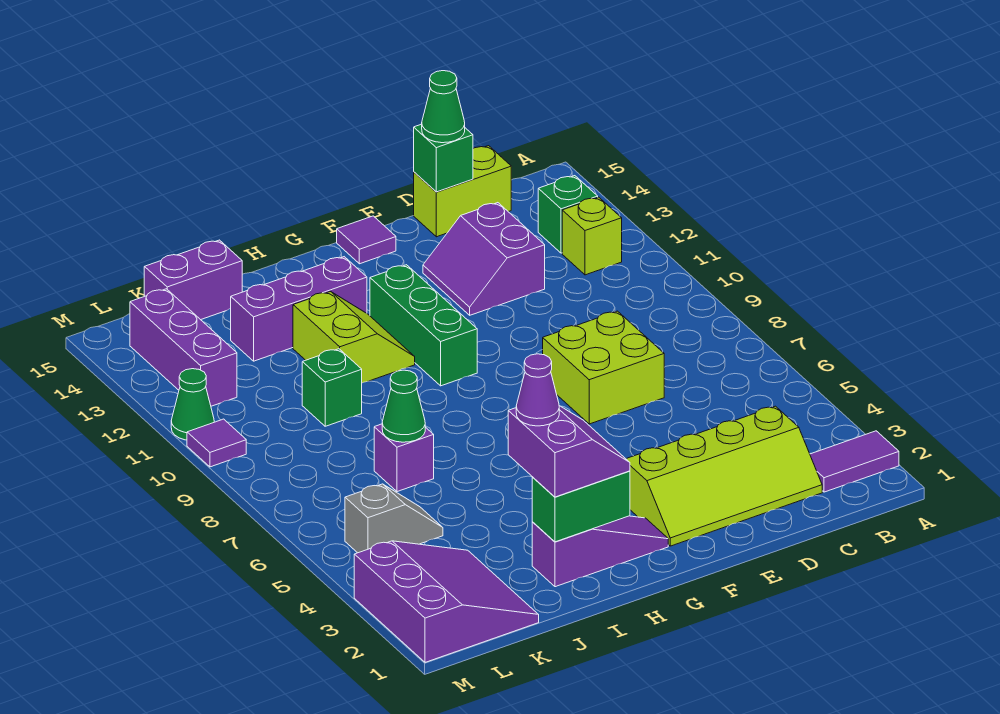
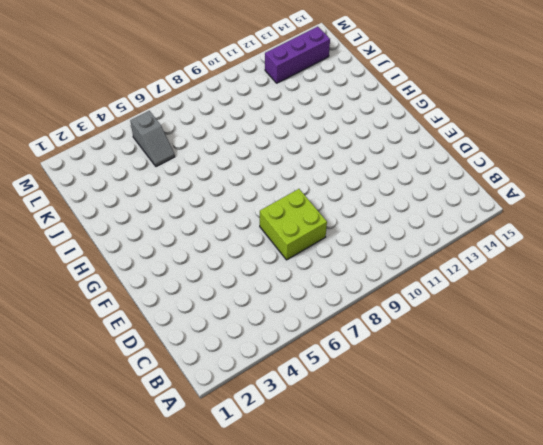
none -> purple 1x2 tile [810,431,899,492]
none -> lime 1x1 brick [562,197,622,275]
none -> green 1x1 brick [538,176,598,253]

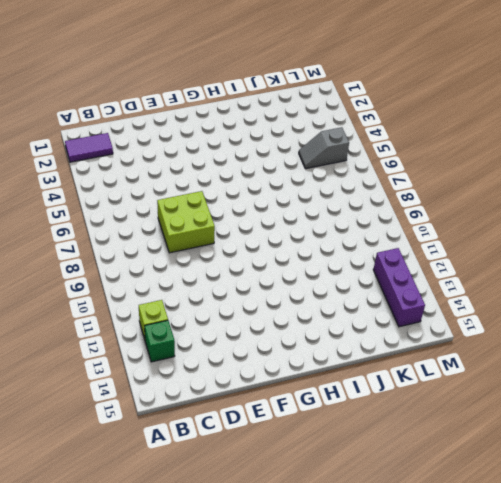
none -> lime 2x4 slope [627,406,822,546]
none -> lime 1x2 brick [414,146,511,237]
none -> purple 2x2 slope [423,203,545,315]

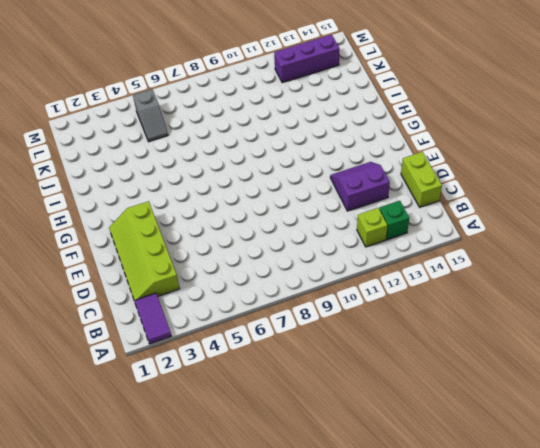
none -> lime 2x2 brick [543,311,664,424]
none -> purple 1x1 tile [337,216,396,264]
none -> purple 1x3 slope [532,516,668,587]

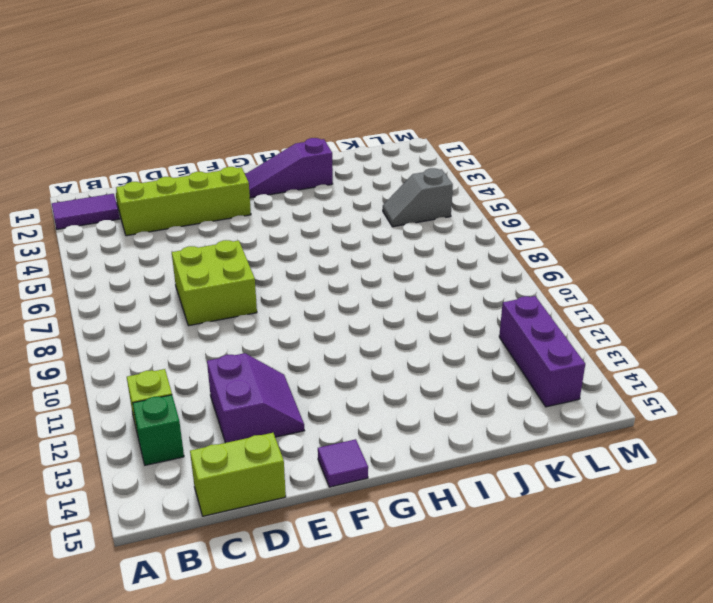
none -> green 1x3 brick [370,265,477,386]
none -> lime 2x2 slope [293,291,415,383]
none -> purple 1x3 brick [231,257,367,361]

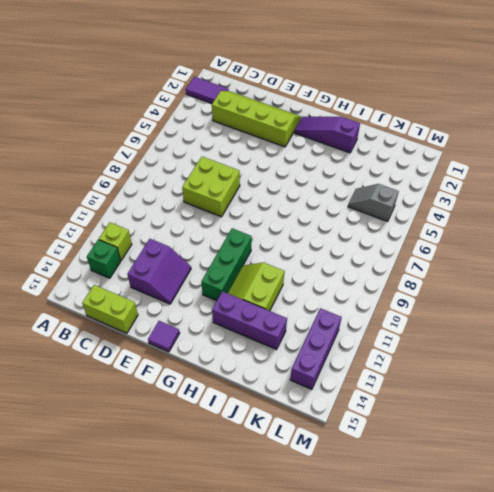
none -> purple 1x1 brick [374,424,434,492]
none -> green 1x1 brick [302,349,362,426]
none -> purple 1x2 brick [144,240,242,320]

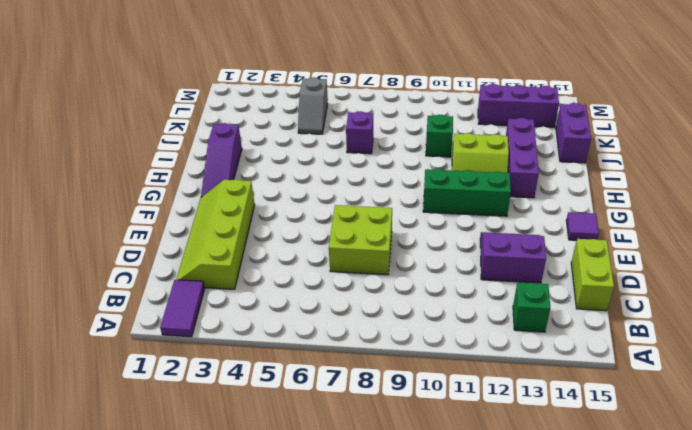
none -> lime 1x1 brick [562,197,622,275]
none -> purple 3x3 slope [354,541,539,662]
none -> purple 1x1 tile [187,419,246,467]

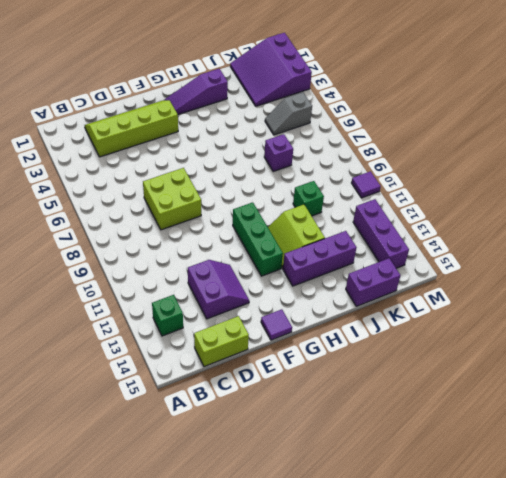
none -> purple 1x2 tile [810,431,899,492]
none -> lime 1x1 brick [562,197,622,275]
none -> green 1x1 cone [171,369,214,440]

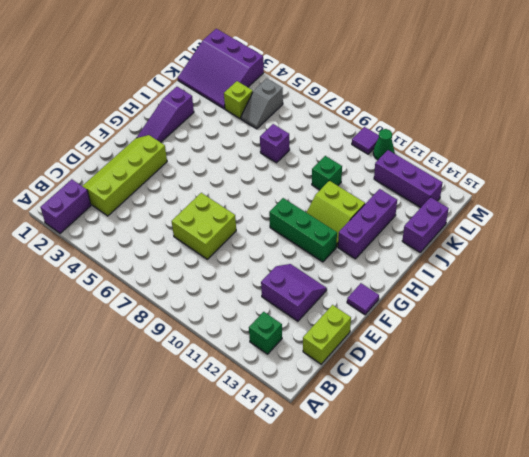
purple 1x2 brick [40,179,91,233] -> purple 1x2 tile [810,431,899,492]
lime 1x1 brick [224,81,253,119] -> lime 1x1 brick moved to [562,197,622,275]
none -> green 1x1 brick [414,124,473,192]
none -> green 1x2 brick [532,471,630,542]
none -> green 1x1 cone [382,370,425,442]

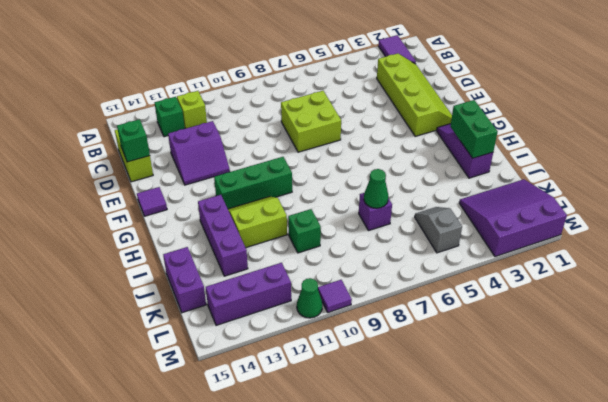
none -> green 1x1 cone [422,71,465,143]
none -> purple 2x2 slope [508,406,630,497]
none -> purple 1x1 cone [516,354,559,426]

